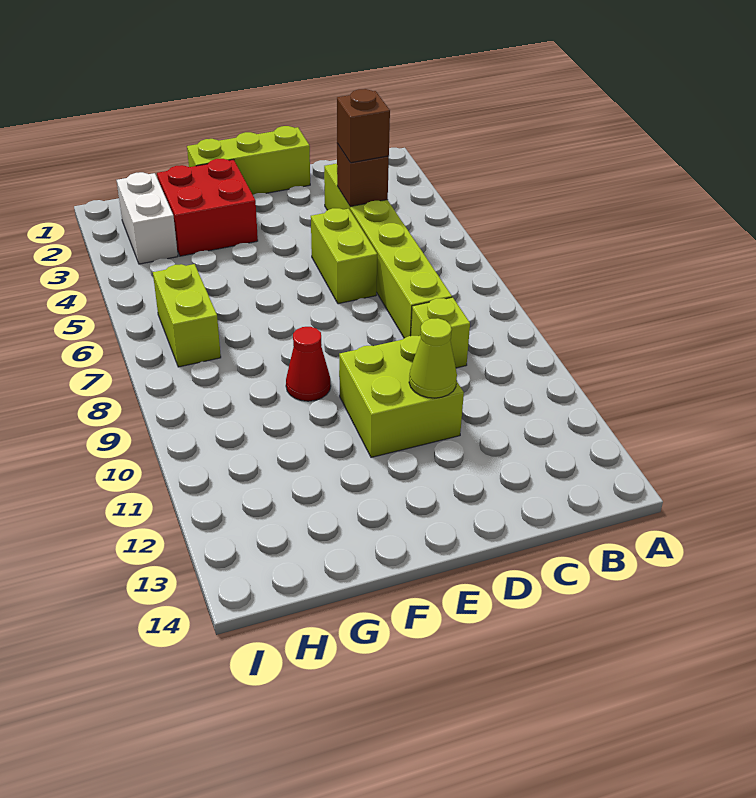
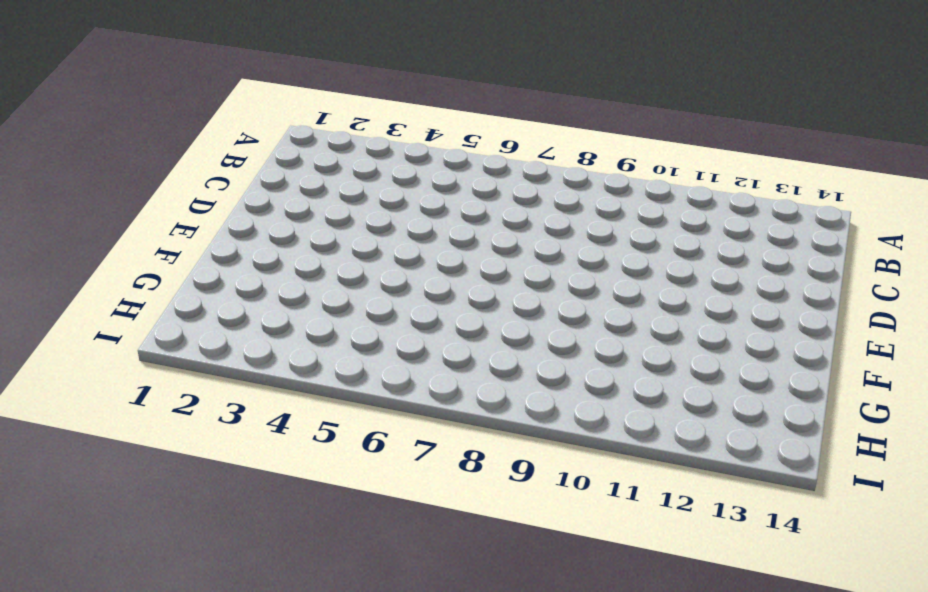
none -> lime 1x6 brick [324,164,452,338]
none -> lime 1x1 brick [411,297,470,368]
none -> lime 1x3 brick [187,126,310,195]

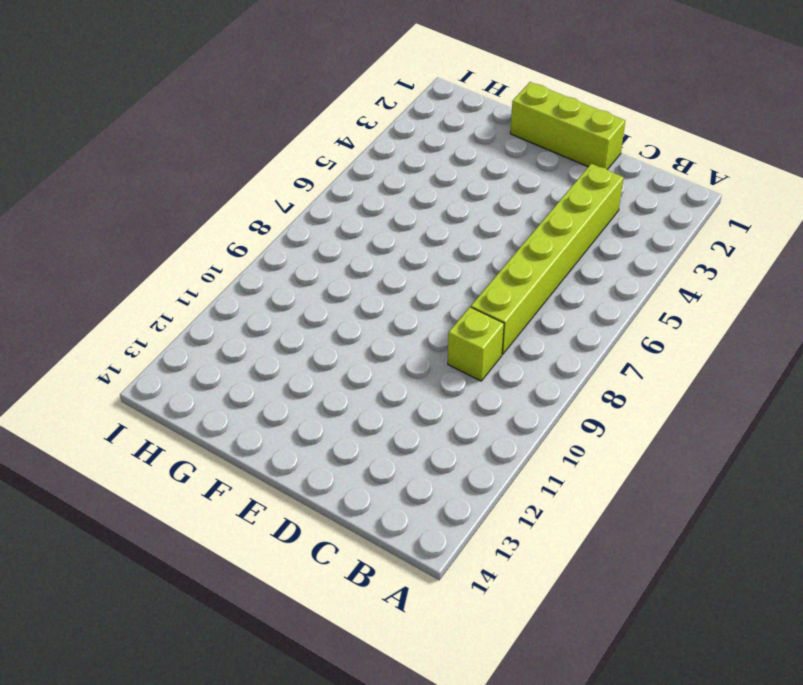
none -> lime 1x2 brick [311,208,377,304]
none -> lime 2x2 brick [339,336,464,457]
none -> red 2x2 brick [157,159,258,256]

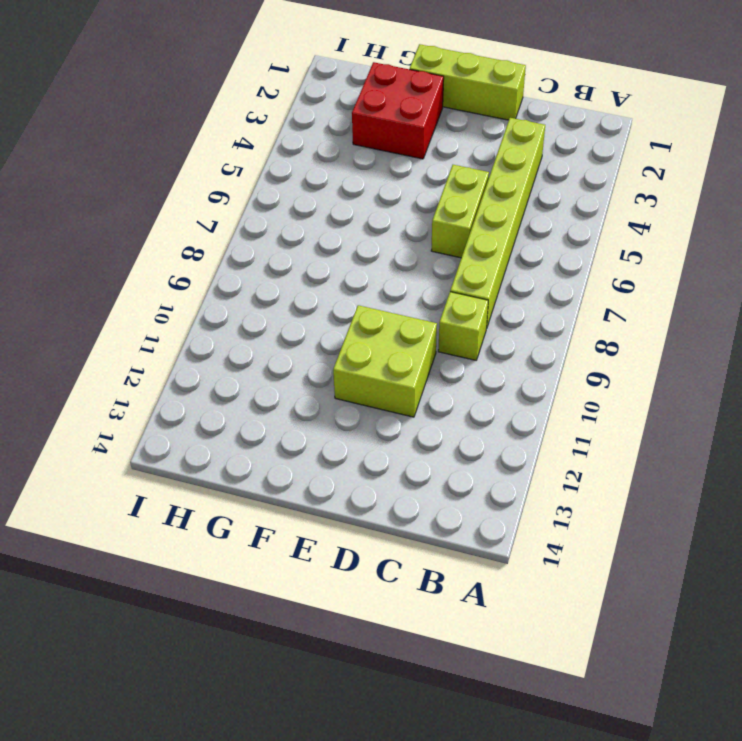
none -> red 1x1 cone [286,327,331,401]
none -> white 1x2 brick [117,172,178,264]
none -> lime 1x2 brick [153,264,221,367]

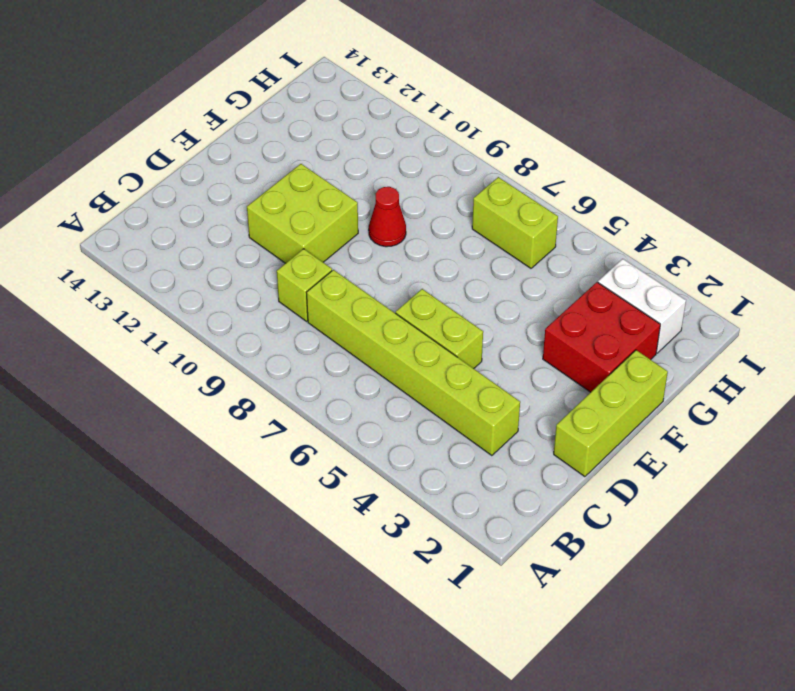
none -> brown 1x1 brick [337,143,389,207]
none -> lime 1x1 cone [409,318,457,398]
none -> brown 1x1 brick [337,89,390,163]

